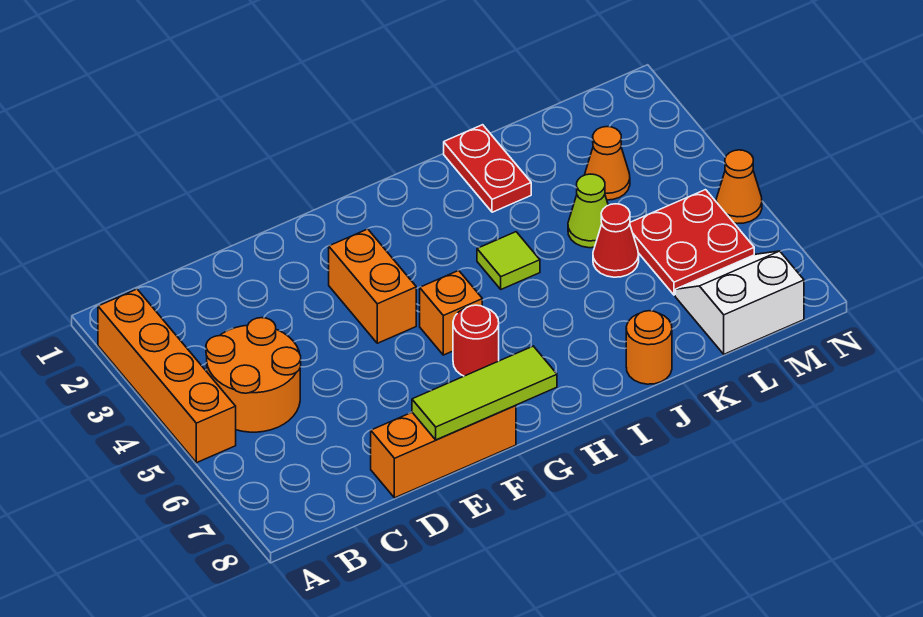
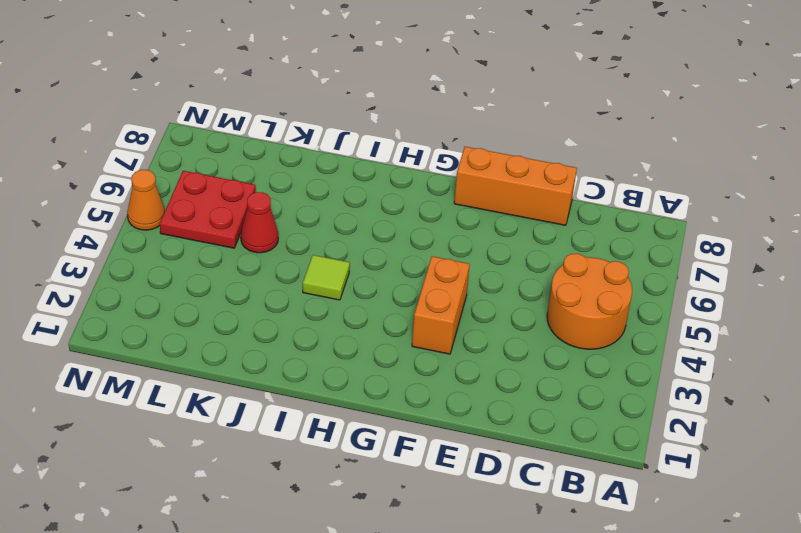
none -> orange 1x4 brick [98,289,236,463]
none -> orange 1x1 brick [420,270,482,355]
none -> red 1x1 round brick [453,305,499,376]

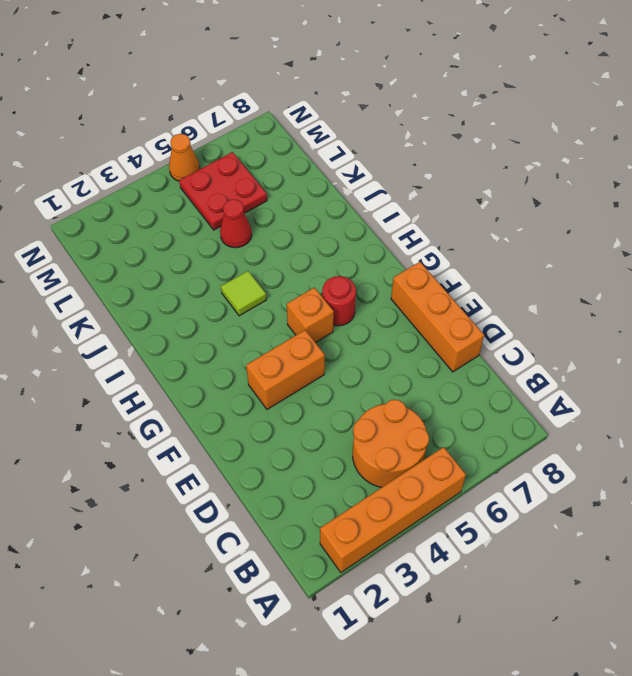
none -> red 1x2 plate [444,125,531,212]
none -> orange 1x1 round brick [626,311,672,384]
none -> lime 1x1 cone [568,174,608,248]

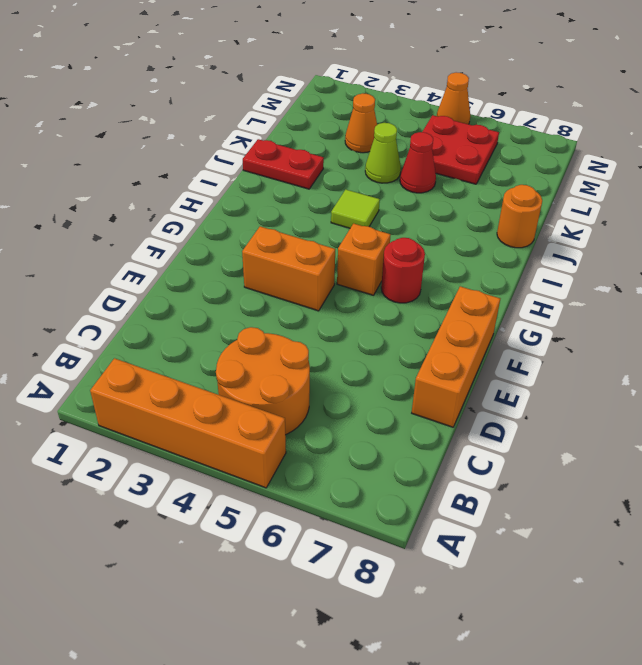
none -> white 2x2 slope [675,251,804,354]
none -> lime 1x3 tile [412,346,557,440]

